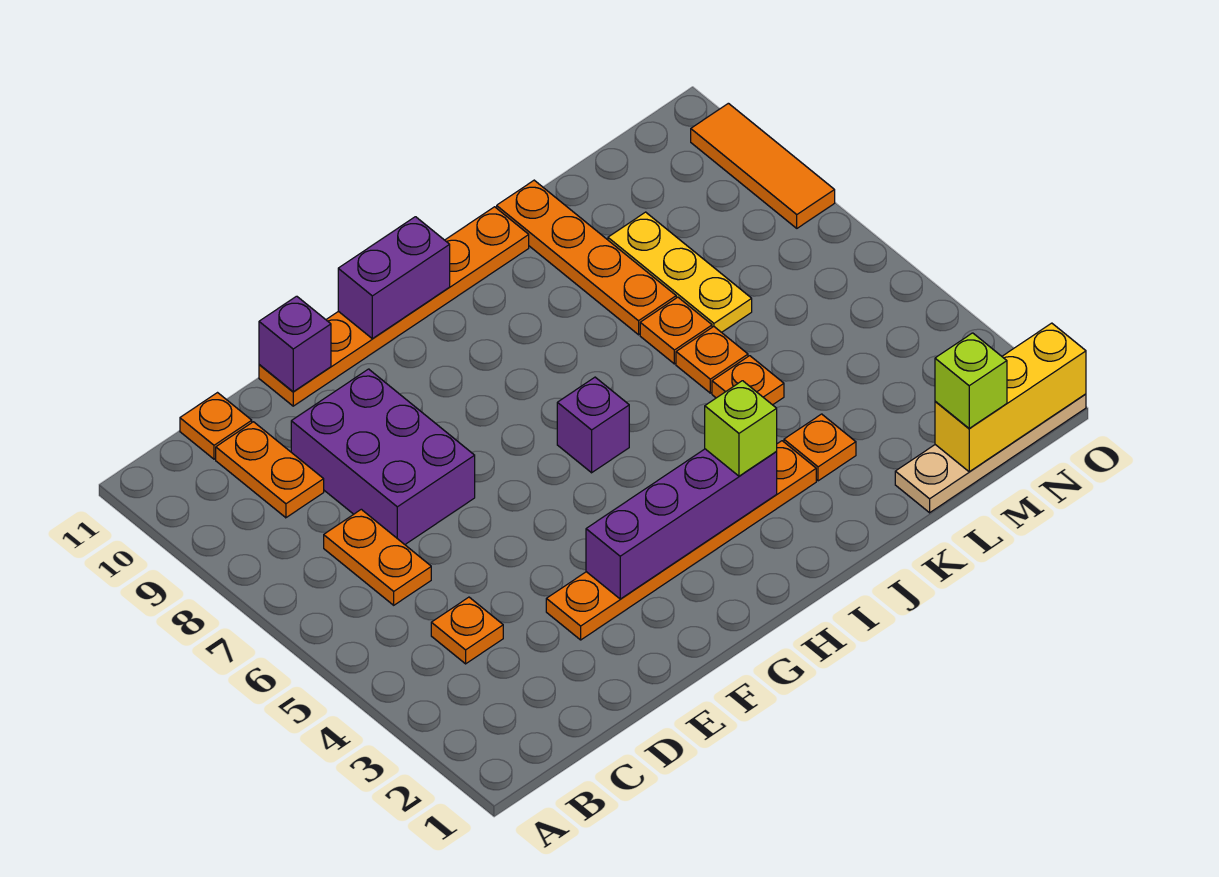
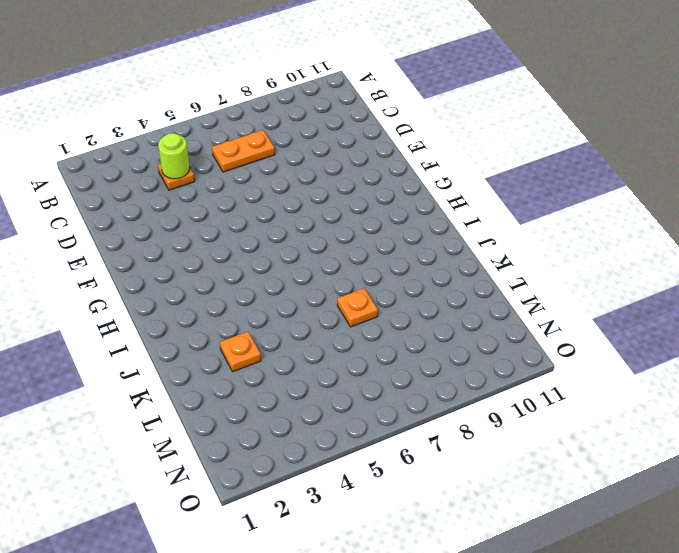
lime 1x1 round brick [158,133,190,179] -> none
none -> orange 1x2 plate [216,422,324,518]
none -> orange 1x1 plate [180,393,252,459]
none -> purple 2x3 brick [291,369,475,544]

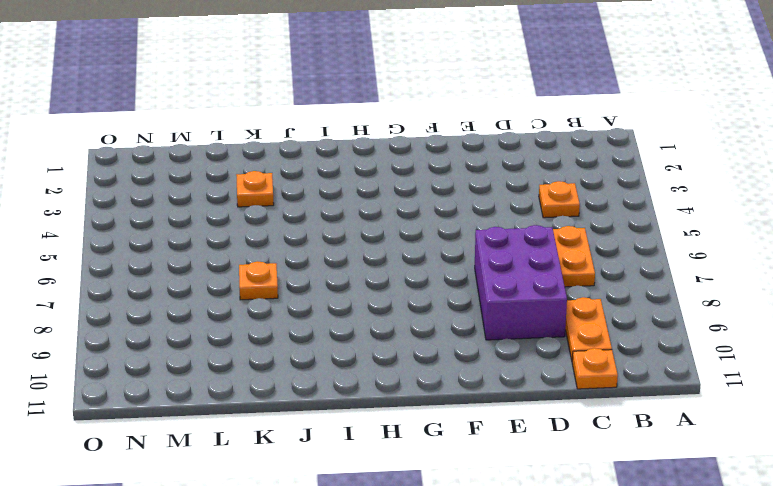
none -> orange 1x6 plate [546,441,816,640]
none -> orange 1x6 plate [259,207,529,406]
none -> purple 1x1 brick [557,377,629,473]

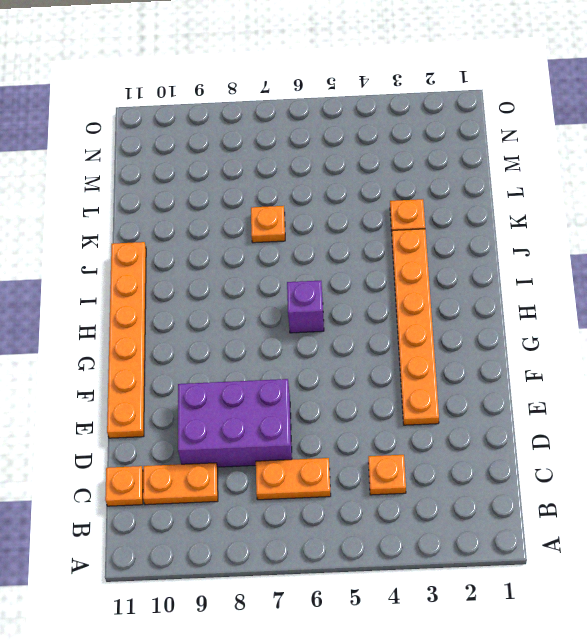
none -> orange 1x1 plate [712,356,784,405]
none -> orange 1x1 plate [676,326,748,393]
none -> orange 1x4 plate [497,180,676,335]

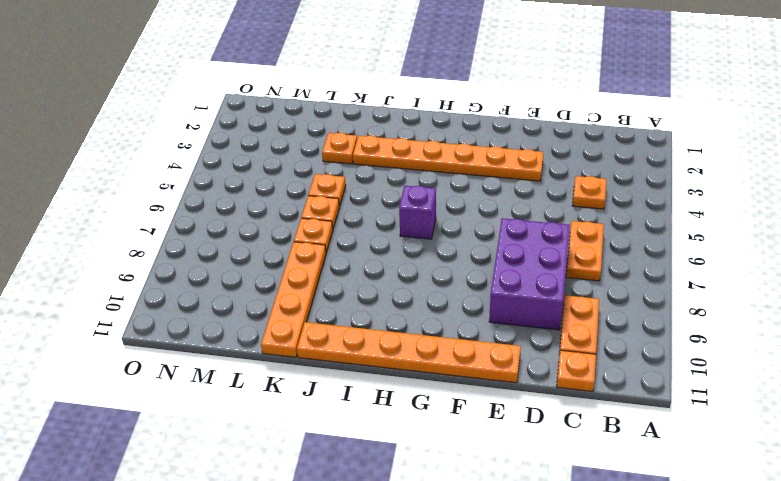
none -> tan 1x4 plate [895,394,1086,513]
none -> yellow 1x3 plate [608,212,752,332]
none -> orange 1x3 tile [691,103,835,228]

